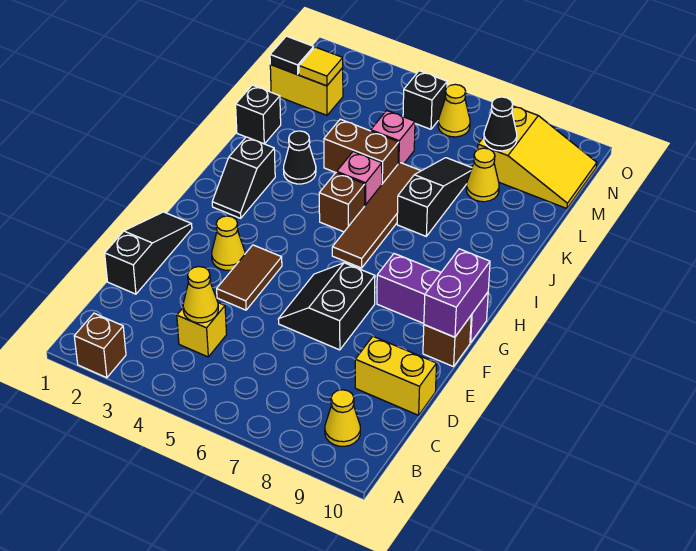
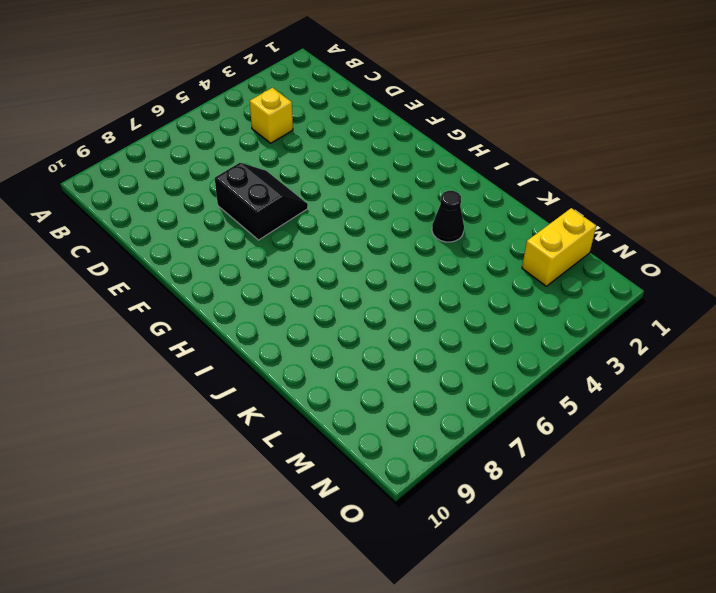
none -> brown 1x1 brick [74,313,126,378]
none -> yellow 1x1 cone [325,390,360,446]
none -> black 1x3 slope [105,212,192,294]

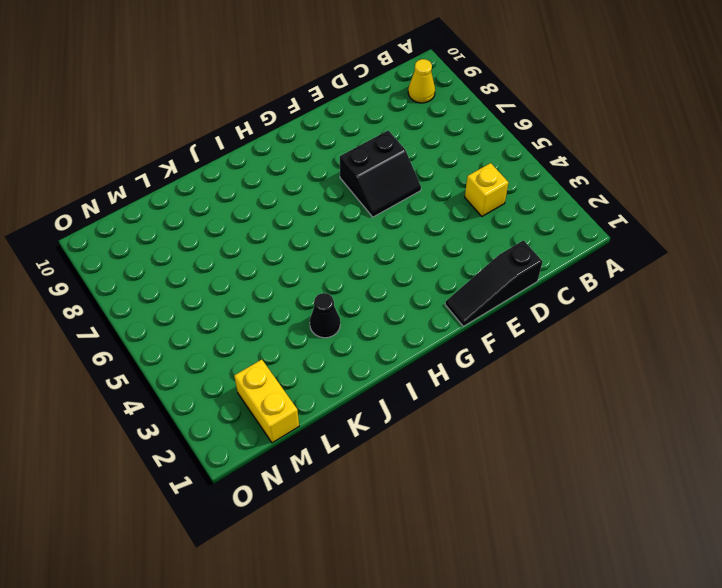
none -> brown 1x1 brick [74,313,126,378]
none -> yellow 1x2 brick [355,336,437,415]
none -> brown 1x2 tile [217,245,282,310]

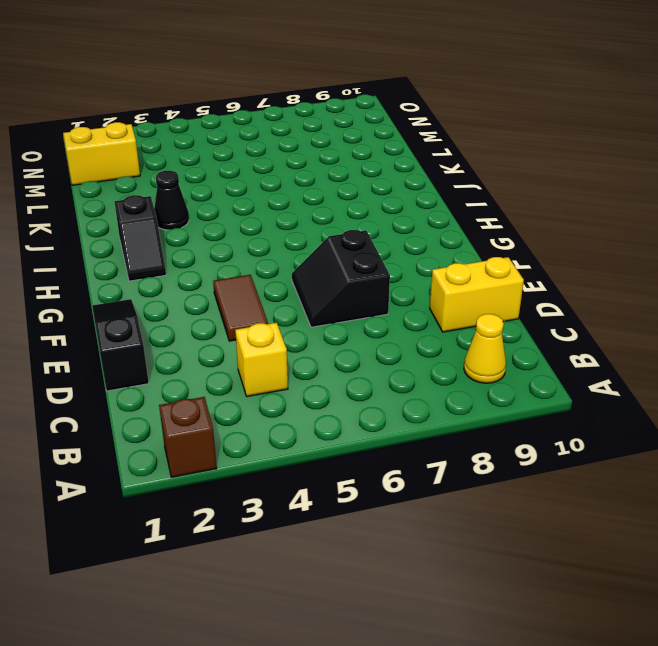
none -> yellow 1x1 cone [212,216,245,270]
none -> brown 1x1 brick [423,316,471,367]
none -> purple 1x3 brick [377,254,488,343]

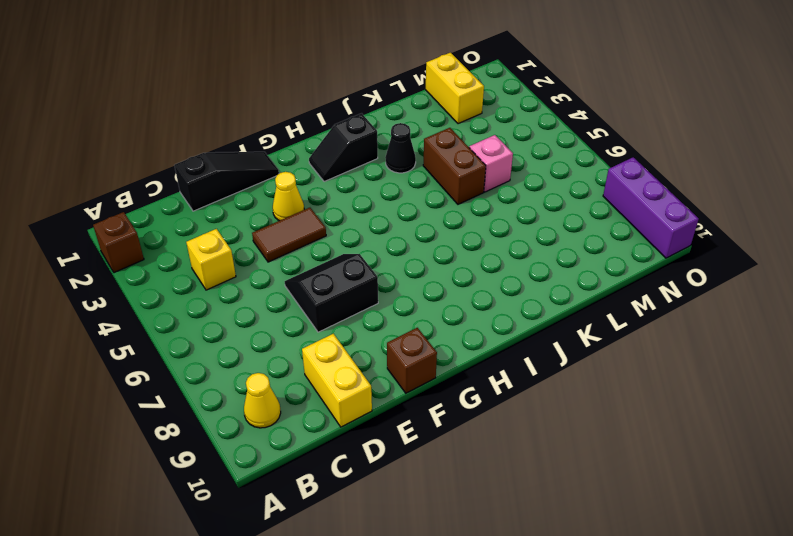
purple 1x3 brick [603,157,699,258] -> purple 1x3 brick moved to [377,254,488,343]
none -> brown 1x4 tile [332,163,421,268]
none -> brown 1x1 brick [319,172,365,232]
none -> pink 1x1 brick [337,152,382,205]

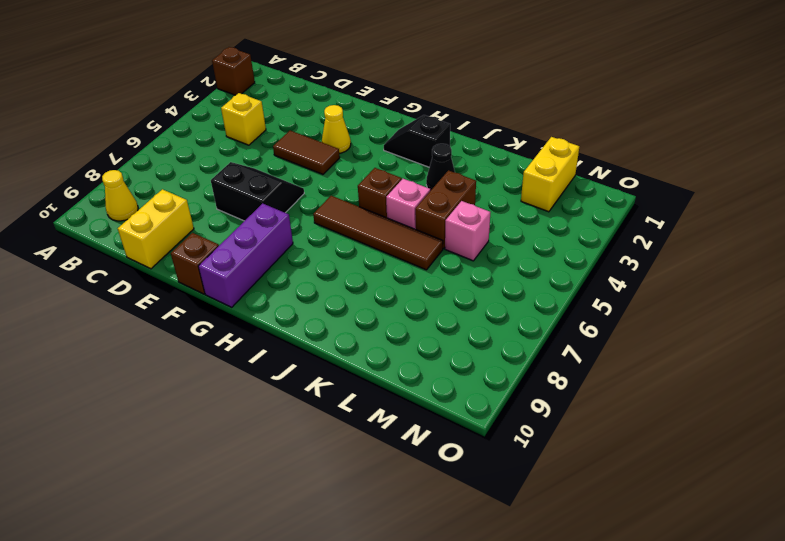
none -> black 1x3 slope [105,212,192,294]
none -> black 1x3 slope [397,158,472,236]
none -> black 1x1 brick [236,85,281,144]

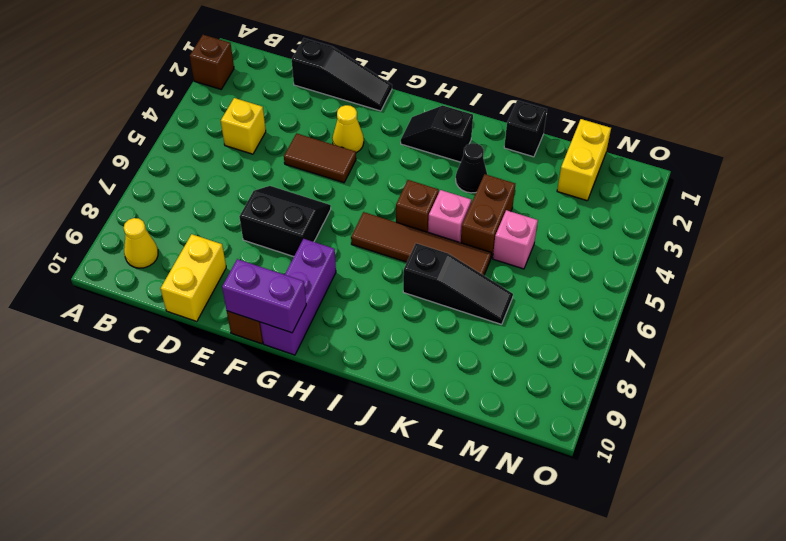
none -> yellow 1x1 cone [466,148,499,202]
none -> yellow 2x3 slope [478,106,597,209]
none -> black 1x1 brick [403,71,447,129]

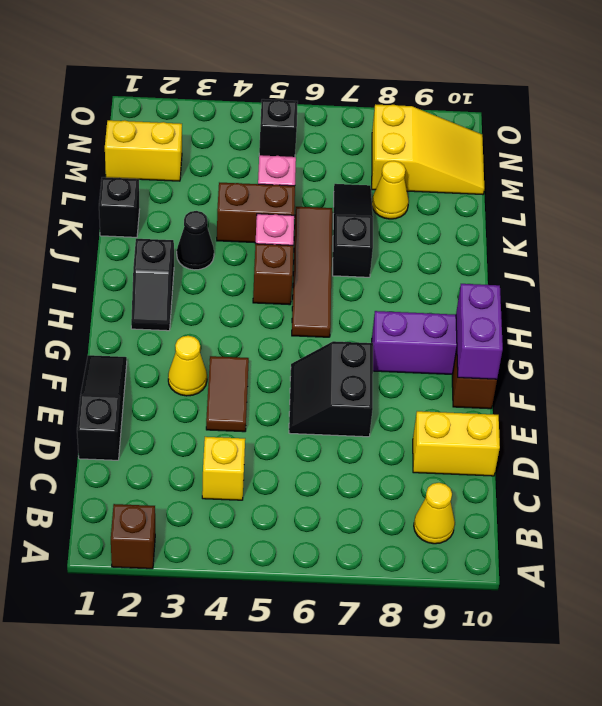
none -> yellow 1x1 cone [438,84,470,137]
none -> yellow 1x1 cone [183,267,218,323]
none -> black 1x1 tile [270,36,314,75]

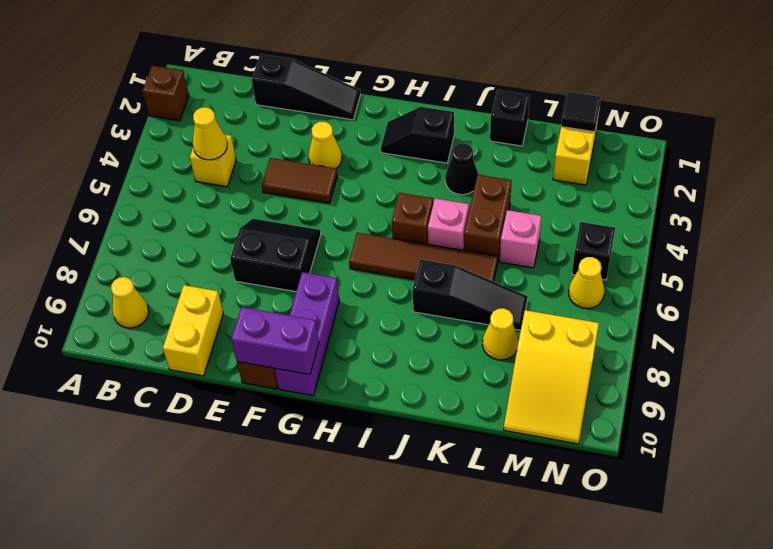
none -> yellow 1x1 tile [299,47,343,86]
none -> black 1x1 cone [484,97,517,151]

